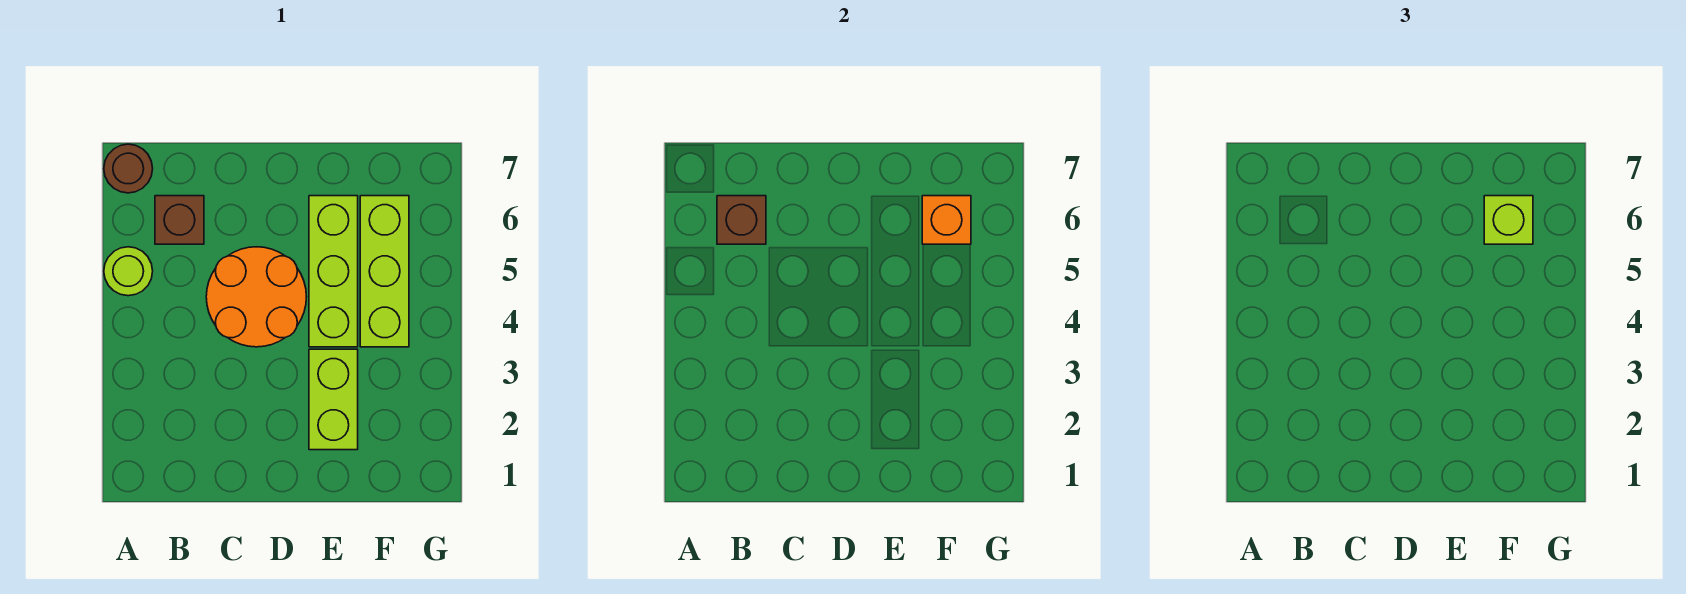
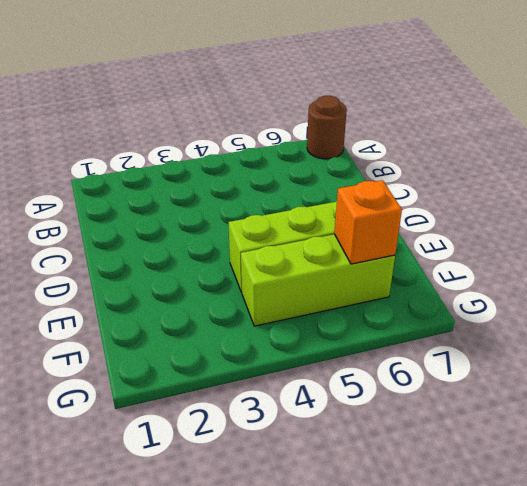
none -> lime 1x1 round brick [104,247,153,296]
none -> brown 1x1 brick [155,196,204,244]

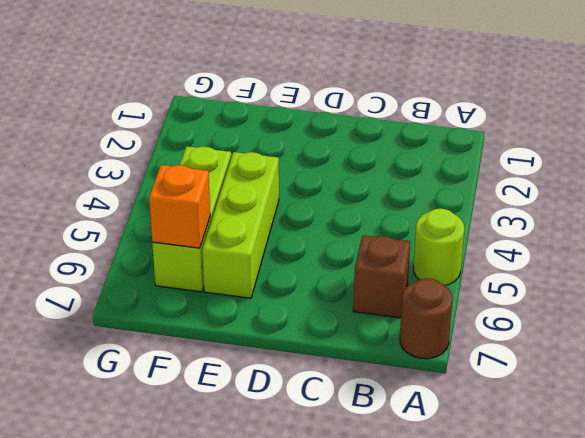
none -> orange 2x2 round brick [206,247,306,347]
none -> lime 1x2 brick [309,349,358,450]

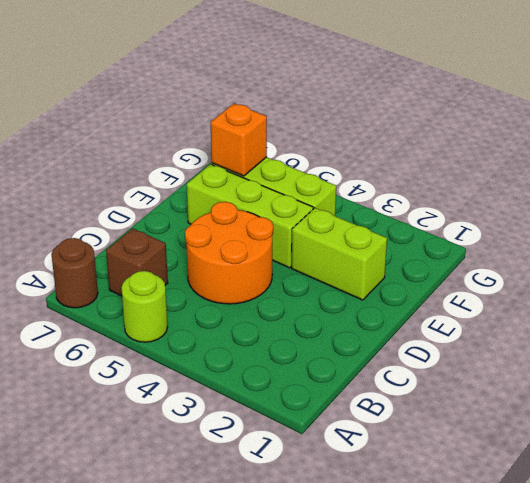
none -> brown 1x1 brick [717,196,766,244]
none -> lime 1x1 brick [1484,196,1533,244]

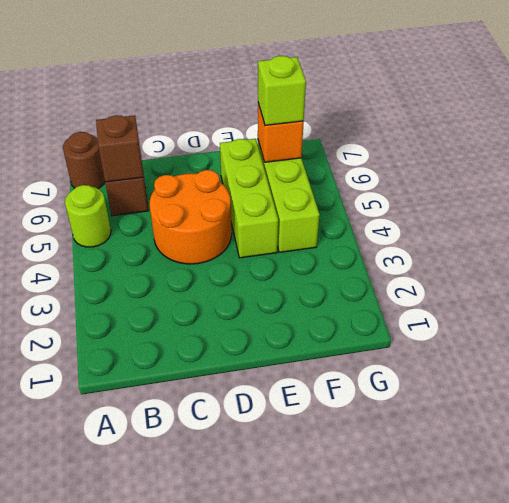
none -> lime 1x2 brick [309,349,358,450]

